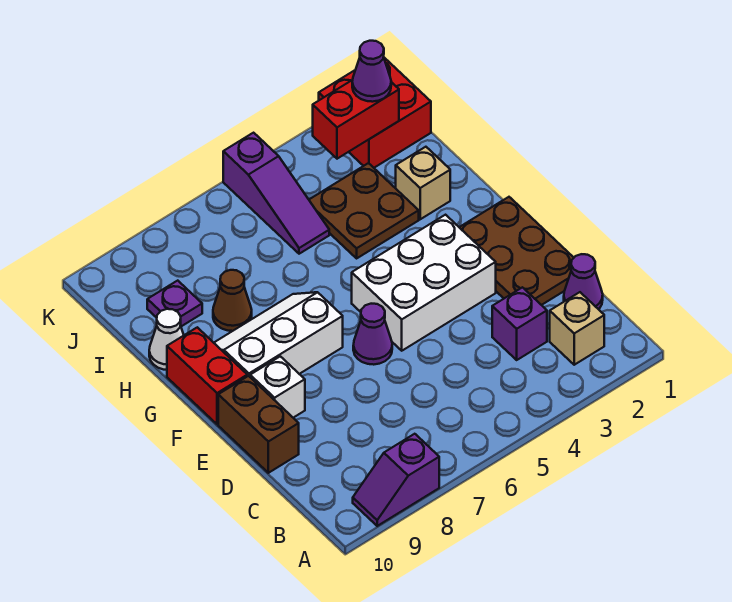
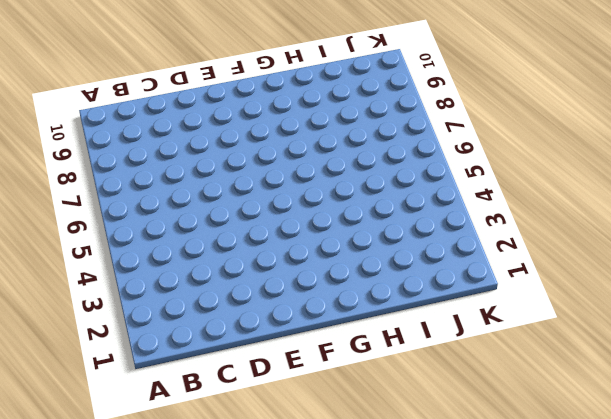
none -> purple 1x2 slope [353,434,439,526]
none -> tan 1x1 brick [550,292,604,365]
none -> purple 1x1 cone [564,254,603,309]

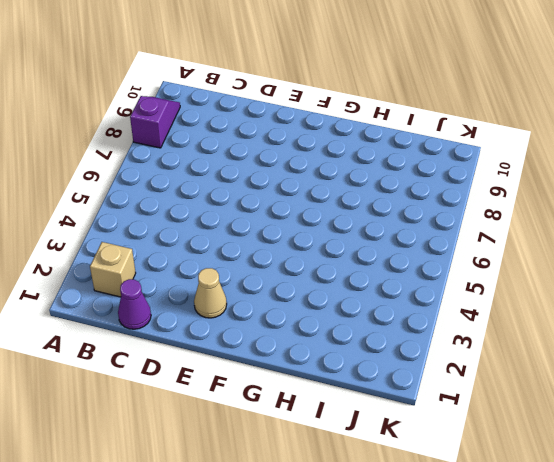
tan 1x1 cone [194,268,227,318] -> brown 2x3 plate [459,197,574,305]
none -> purple 1x1 brick [492,287,547,360]
none -> brown 1x2 brick [218,376,299,473]
none -> white 2x3 brick [352,215,496,351]

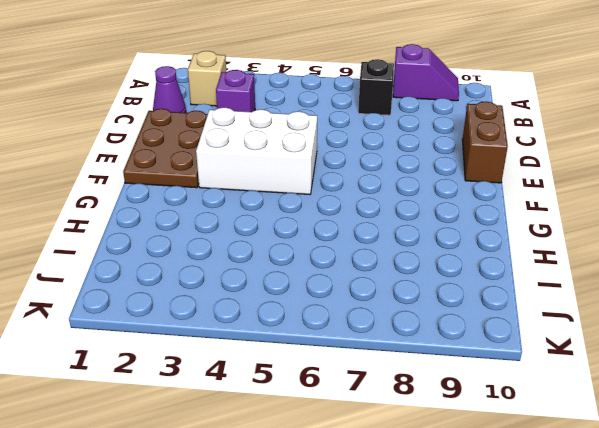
black 1x1 brick [358,59,394,115] -> none
none -> purple 1x1 cone [353,304,392,365]
none -> white 1x1 brick [250,356,305,418]
none -> white 2x3 slope [214,292,343,377]

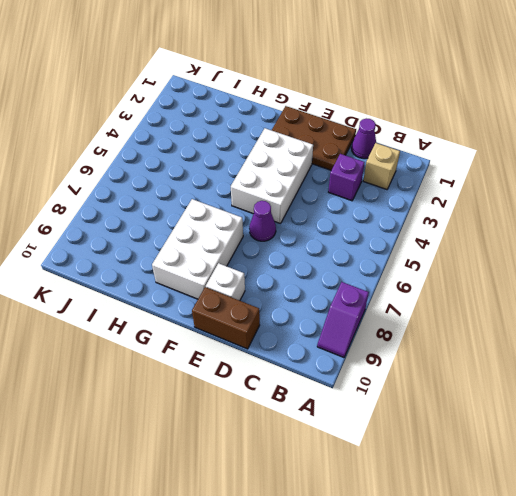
white 2x3 brick [152,199,243,299] -> white 2x3 slope [214,292,343,377]
none -> red 1x2 brick [167,327,247,424]
none -> tan 1x1 brick [396,147,450,219]
none -> brown 2x2 plate [309,163,419,258]

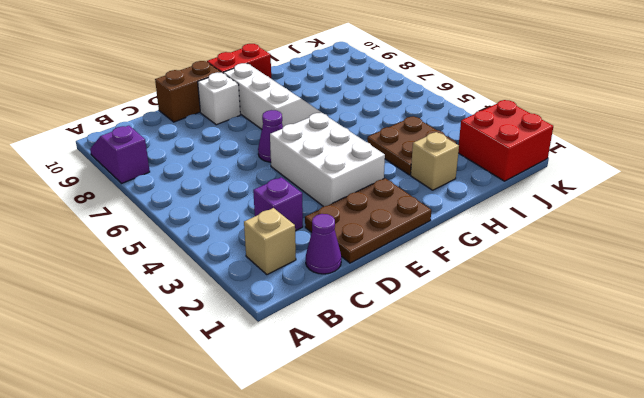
none -> brown 1x1 cone [213,270,252,331]
none -> white 1x1 cone [149,309,184,370]
none -> purple 1x3 slope [223,133,329,254]

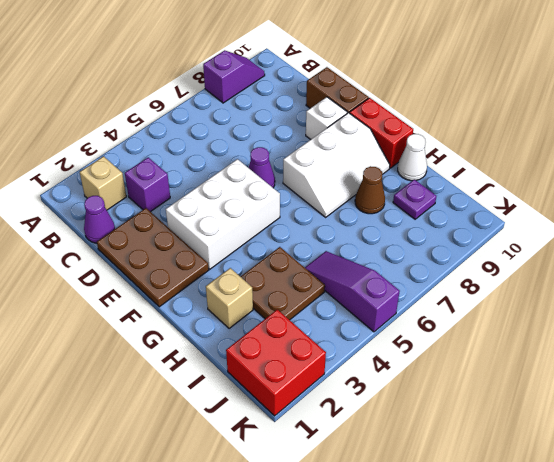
none -> red 1x2 brick [313,80,399,159]
none -> purple 1x1 cone [352,41,391,102]

